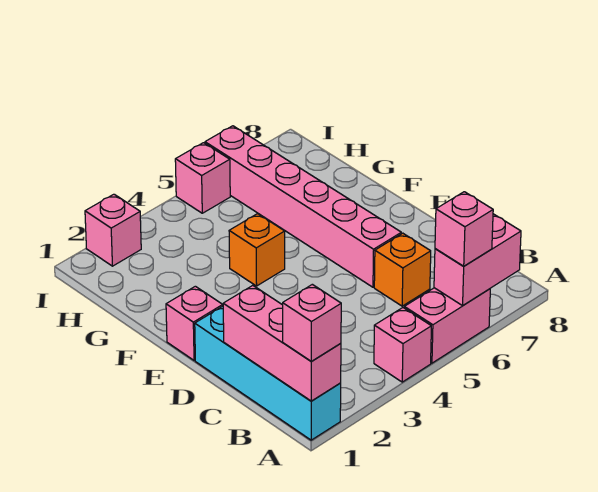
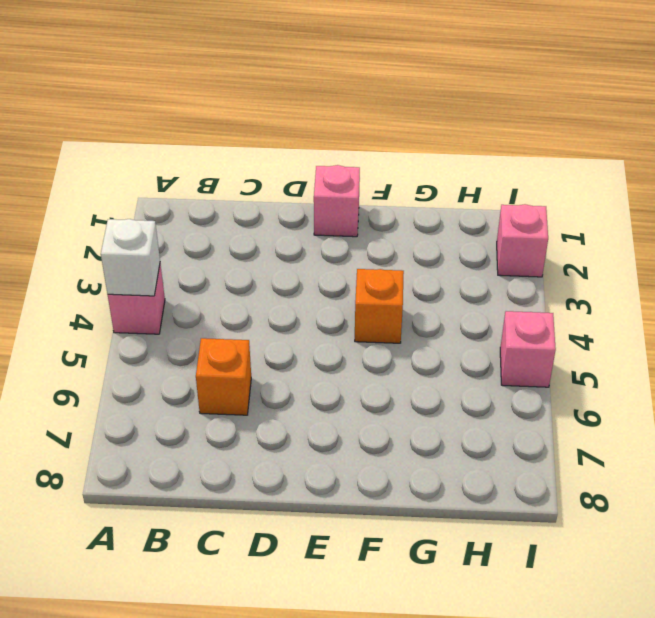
white 1x1 brick [101,219,160,296] -> none
none -> cyan 1x4 brick [195,306,341,440]
none -> pink 1x2 brick [404,288,490,363]
none -> pink 1x6 brick [205,126,401,287]

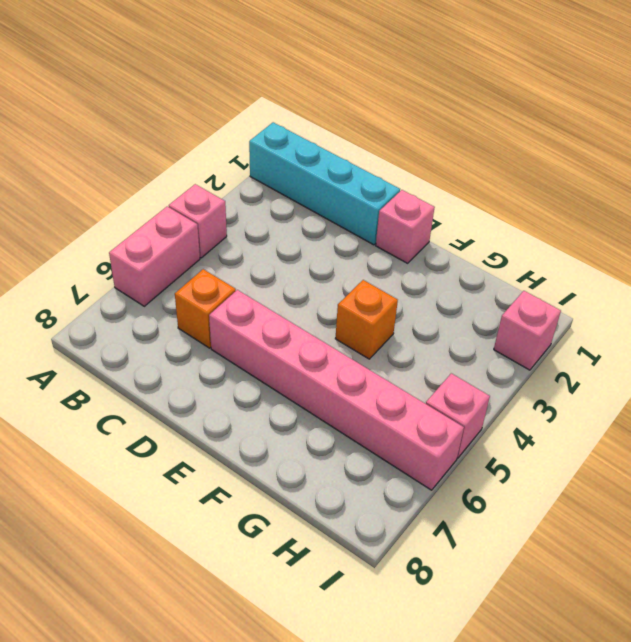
none -> pink 1x3 brick [223,285,341,401]
none -> pink 1x2 brick [434,214,521,306]
none -> pink 1x1 brick [283,284,341,361]

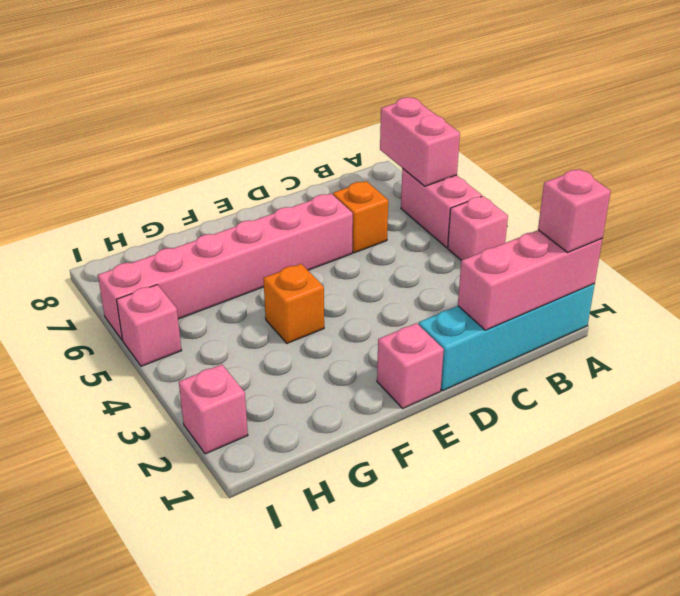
none -> pink 1x1 brick [435,192,493,266]

